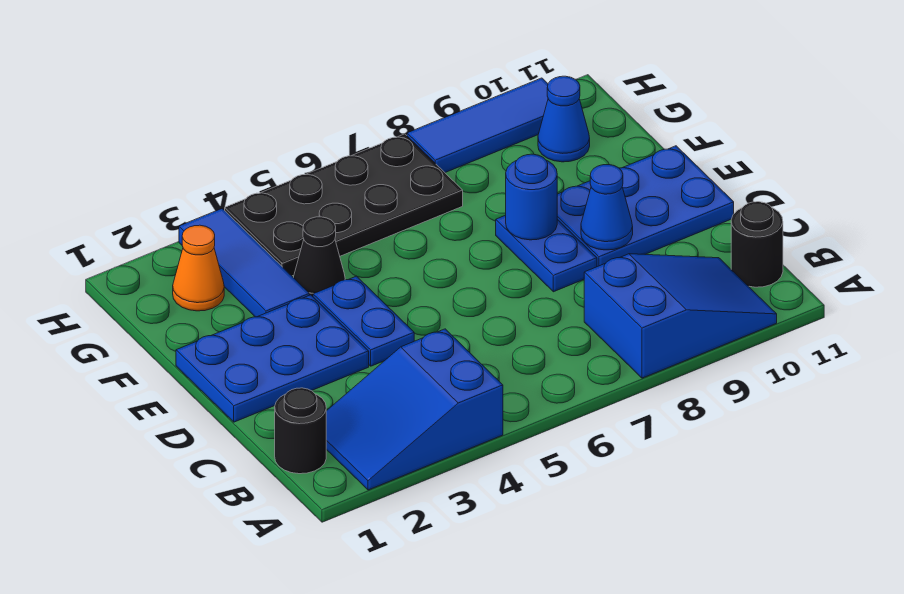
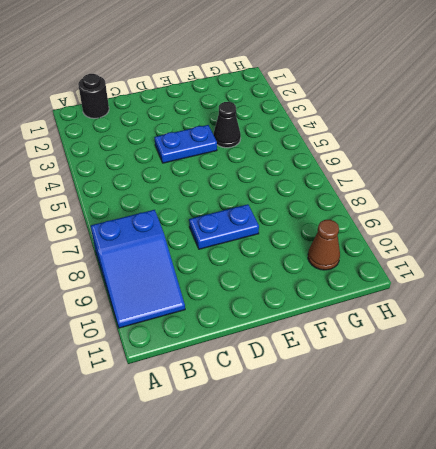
brown 1x1 cone [308,220,340,270] -> blue 1x1 cone [538,76,590,162]
none -> blue 2x3 slope [326,329,503,490]
none -> black 1x1 round brick [731,202,783,287]
none -> blue 2x3 plate [176,295,369,422]

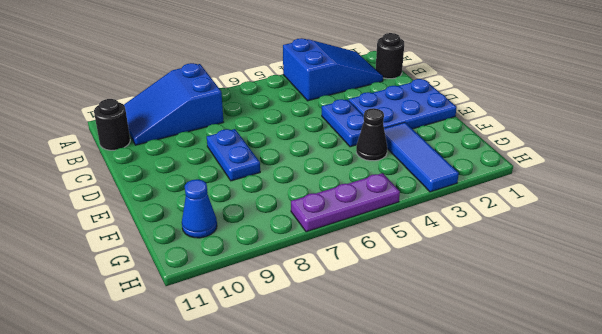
purple 1x3 plate [291,173,400,232] -> black 2x4 plate [225,134,463,276]
none -> blue 2x3 plate [557,146,734,267]
none -> orange 1x1 cone [173,225,224,311]
none -> blue 1x3 tile [407,78,548,173]

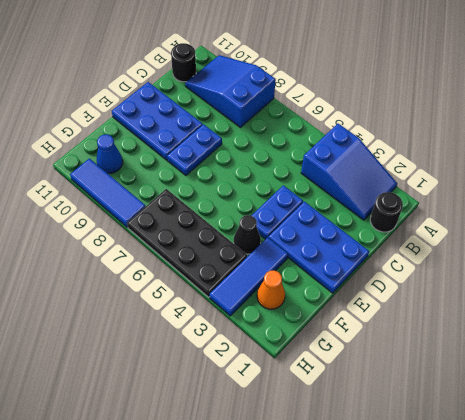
none -> blue 1x1 cone [581,165,633,250]
none -> blue 1x1 round brick [506,154,557,240]

